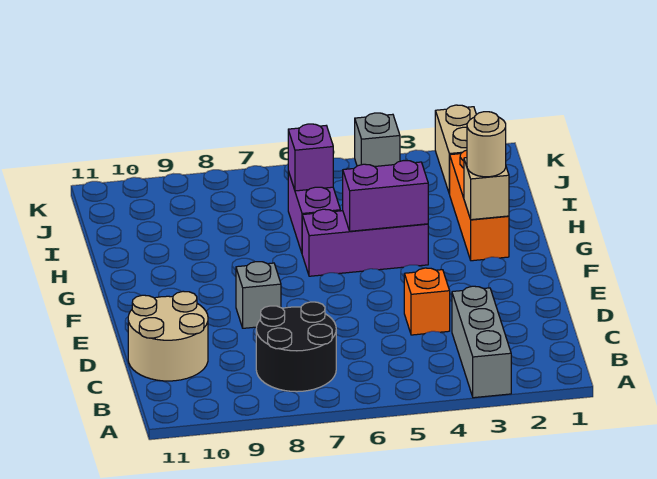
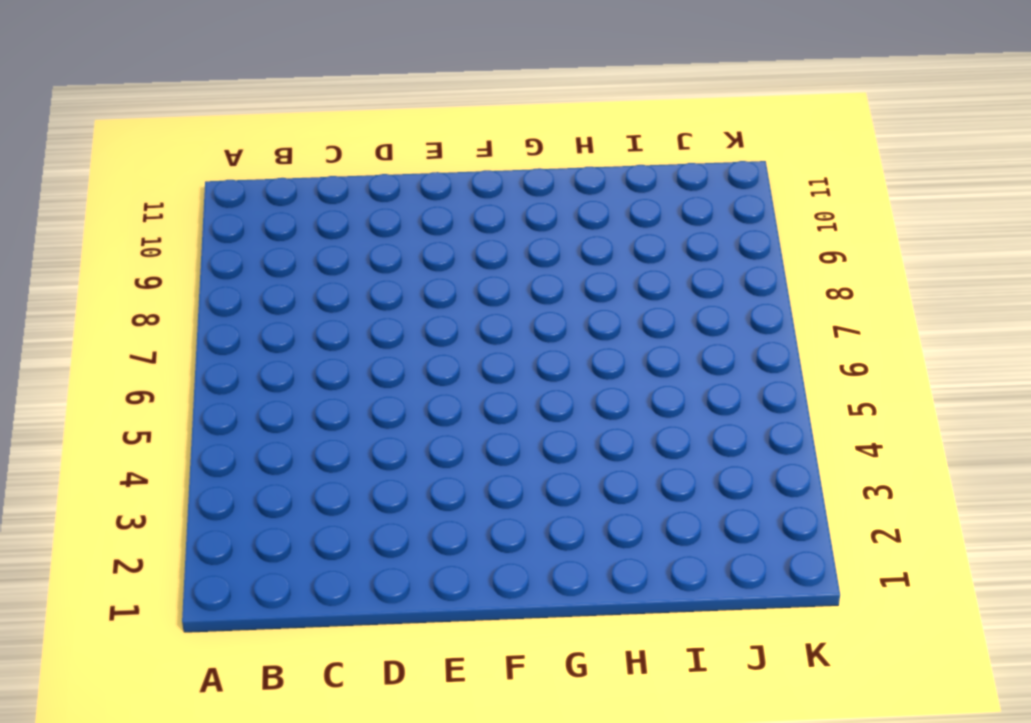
none -> grey 1x3 brick [452,286,511,398]
none -> black 2x2 round brick [256,302,336,392]
none -> tan 2x2 round brick [128,291,208,381]

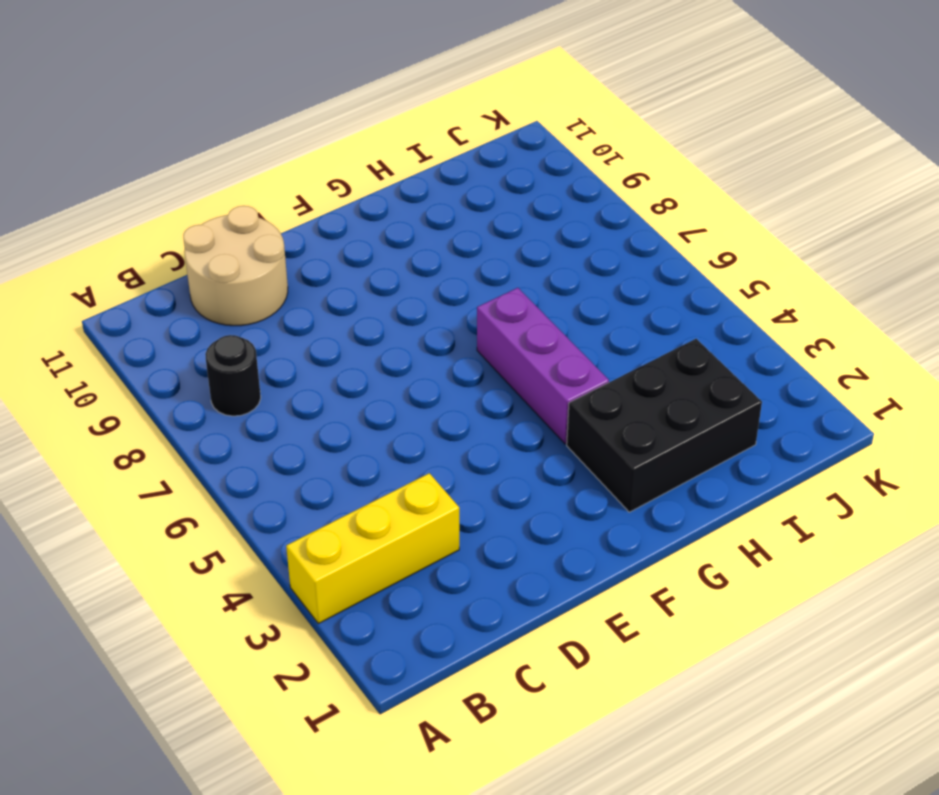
yellow 1x3 brick [286,473,459,624] -> grey 1x3 brick [452,286,511,398]
black 1x1 round brick [205,335,261,416] -> black 2x2 round brick [256,302,336,392]
black 2x3 brick [567,339,762,512] -> orange 1x3 brick [450,150,509,261]
none -> orange 1x1 brick [404,268,450,335]
none -> grey 1x1 brick [236,262,281,328]
none -> purple 1x2 brick [288,172,340,253]

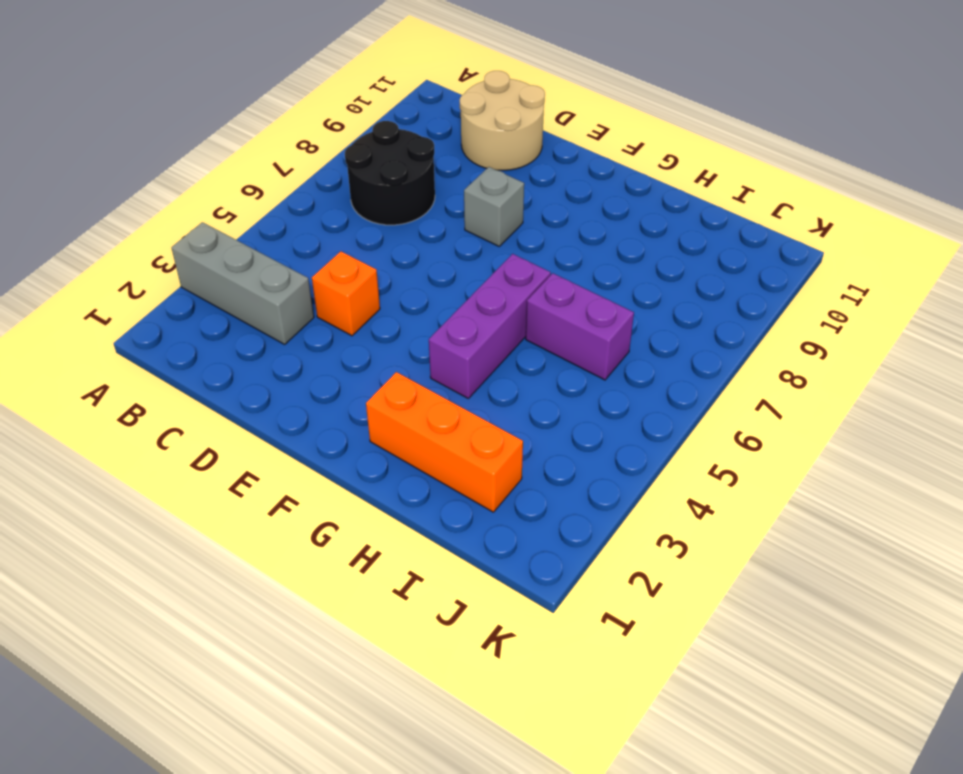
none -> tan 1x2 brick [435,105,476,194]
none -> grey 1x1 brick [355,113,400,167]
none -> tan 1x1 brick [464,158,509,220]

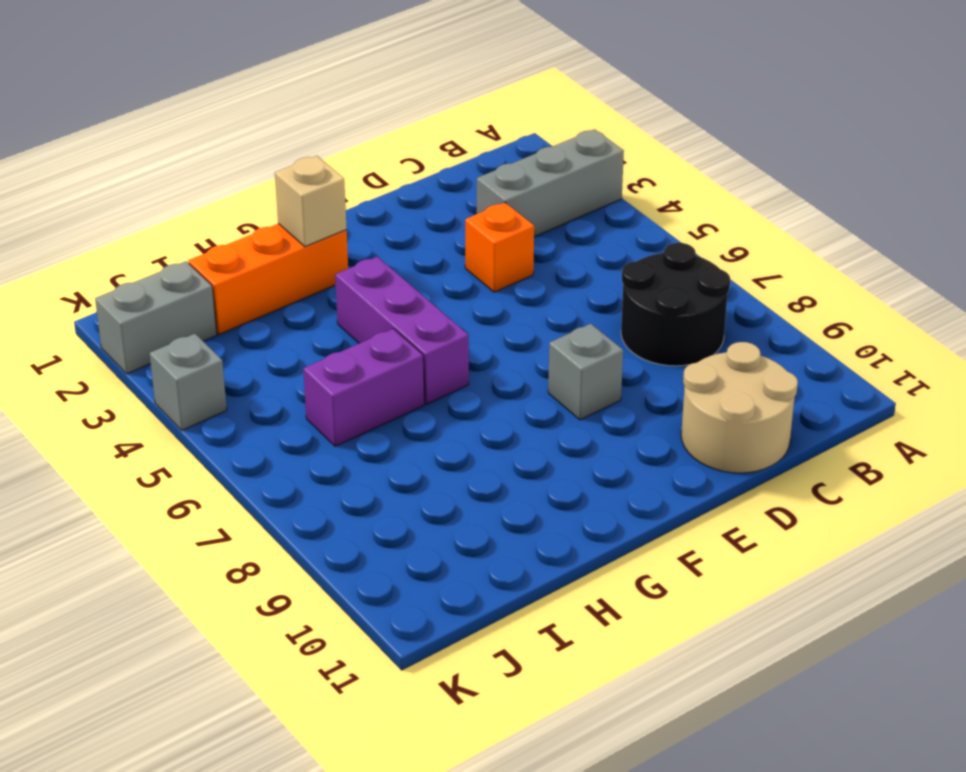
grey 1x2 brick [95,261,217,374] -> tan 1x2 brick [435,105,476,194]
none -> purple 1x2 brick [343,161,428,231]
none -> purple 1x1 brick [288,124,333,191]
none -> tan 1x1 round brick [467,112,506,177]

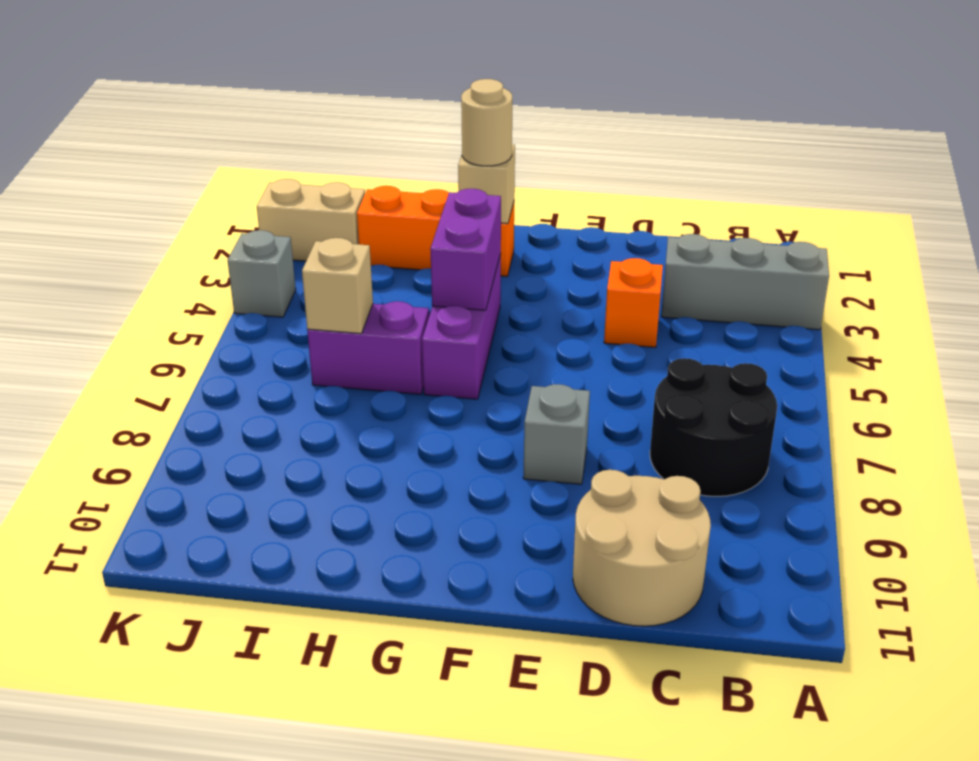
tan 1x1 brick [302,238,373,334] -> purple 1x1 brick [288,124,333,191]

